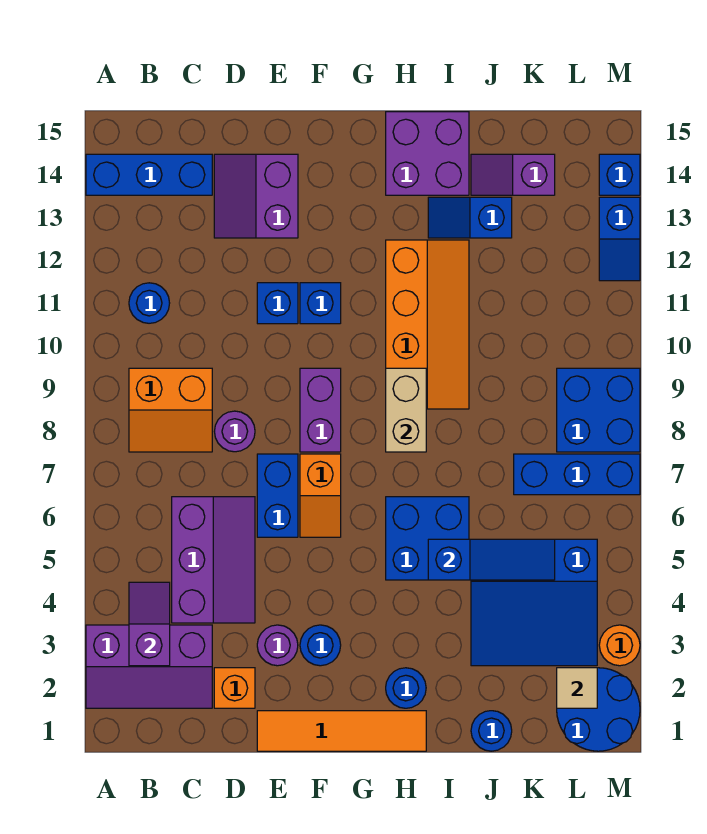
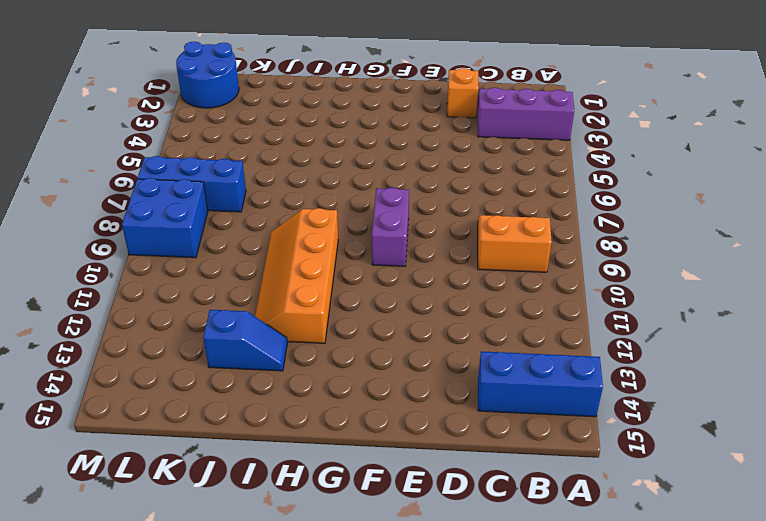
none -> blue 1x1 round brick [129,283,170,323]
none -> purple 2x3 slope [172,497,255,623]
none -> purple 1x1 round brick [214,411,255,452]
none -> purple 2x2 slope [214,154,298,238]

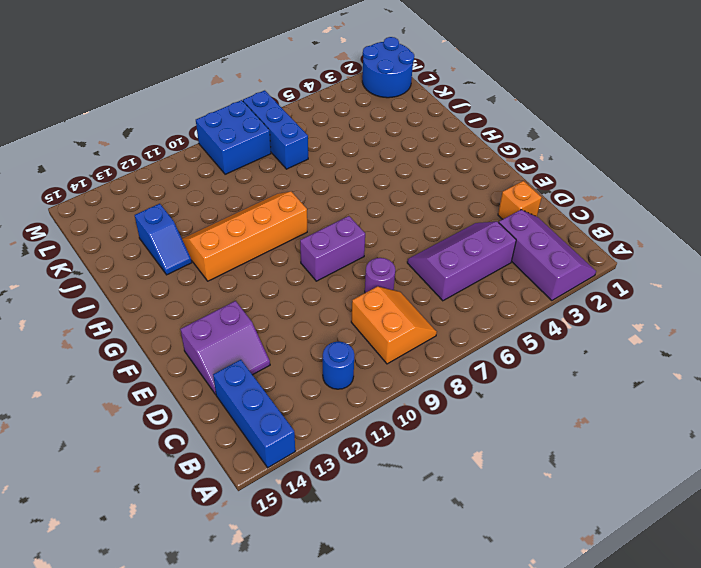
none -> orange 1x4 tile [257,711,426,751]
none -> purple 1x1 round brick [257,625,298,666]
none -> blue 1x2 brick [257,454,298,537]
none -> blue 1x1 brick [257,283,298,324]

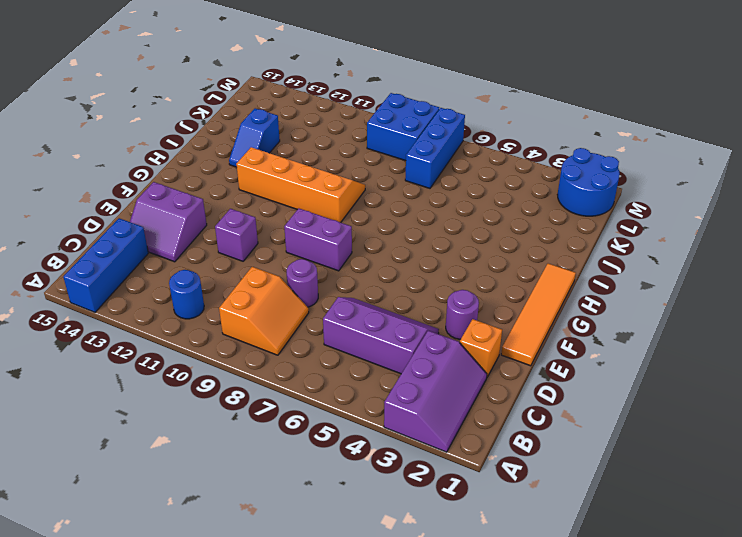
purple 1x1 brick [215,209,258,261] -> blue 1x1 brick [257,283,298,324]
none -> blue 1x2 brick [257,454,298,537]
none -> blue 1x1 round brick [300,625,341,666]
none -> orange 1x2 slope [300,454,341,537]
none -> blue 1x1 brick [300,283,341,324]

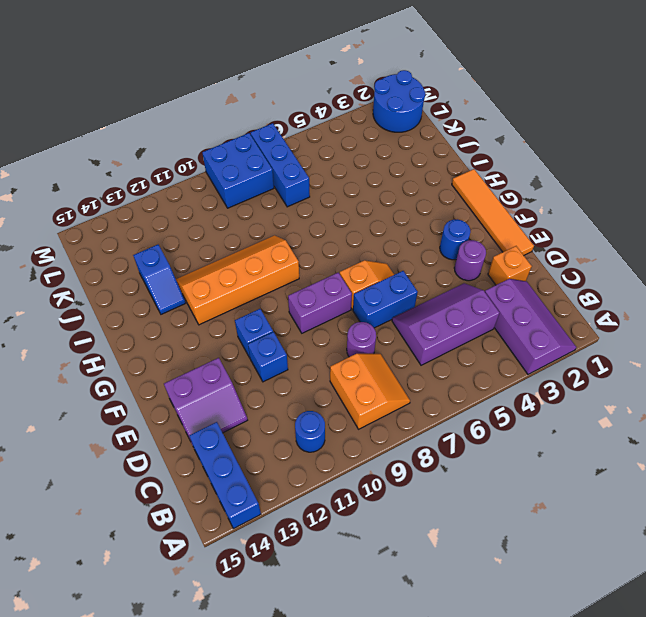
none -> blue 1x1 round brick [386,668,426,708]
none -> blue 2x2 brick [386,497,469,580]
none -> purple 2x2 brick [386,112,469,195]
none -> blue 1x1 round brick [471,711,512,751]

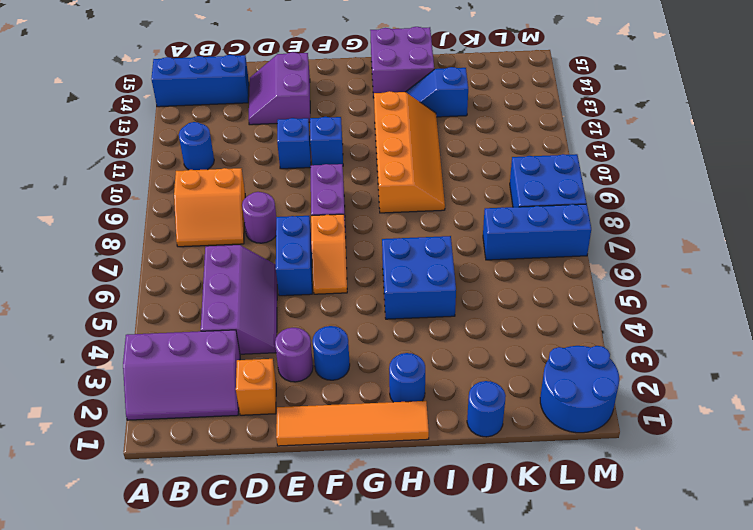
none -> blue 3x3 slope [471,539,597,666]
none -> purple 1x2 slope [471,154,555,195]
none -> orange 1x1 round brick [599,625,640,666]
none -> blue 1x2 slope [599,197,640,281]

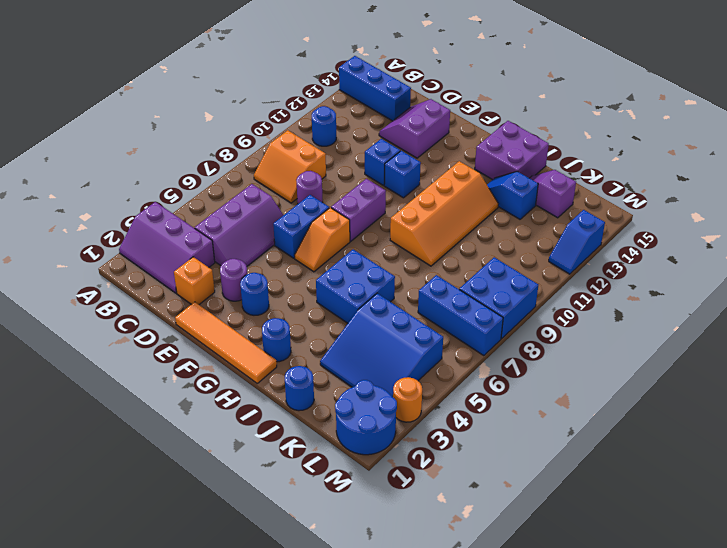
none -> blue 1x1 brick [599,154,640,195]
none -> purple 1x2 slope [129,582,170,666]
none -> tan 1x2 brick [386,368,426,452]
none -> blue 1x3 slope [428,539,555,580]

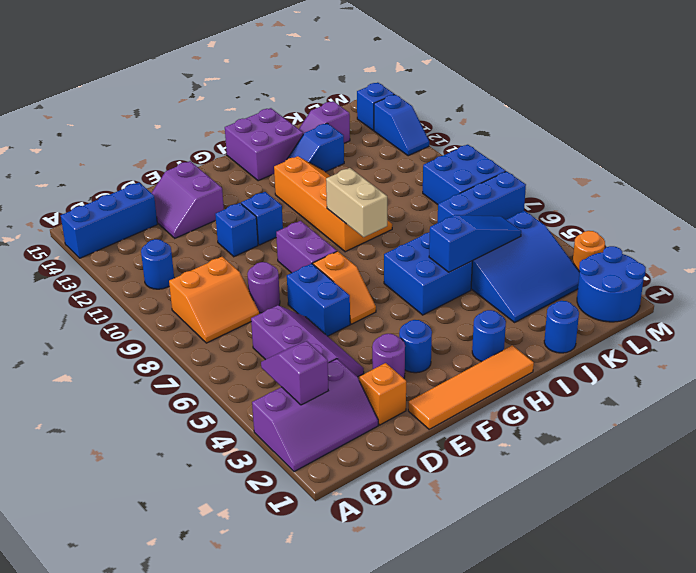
none -> tan 1x1 tile [557,668,597,708]

